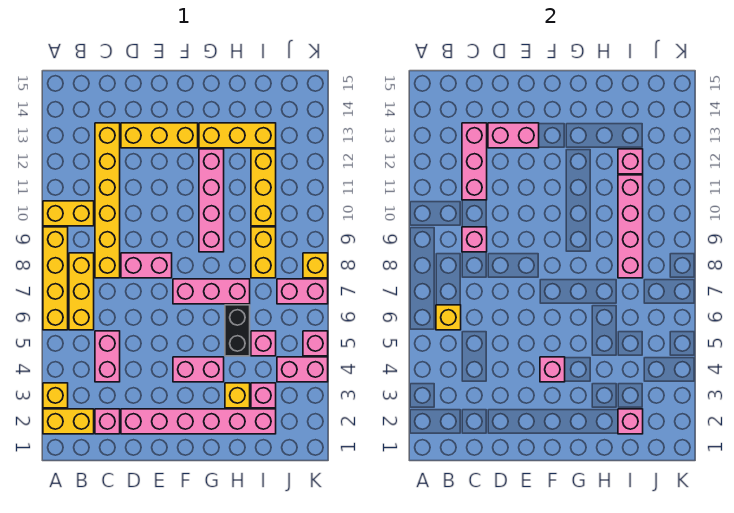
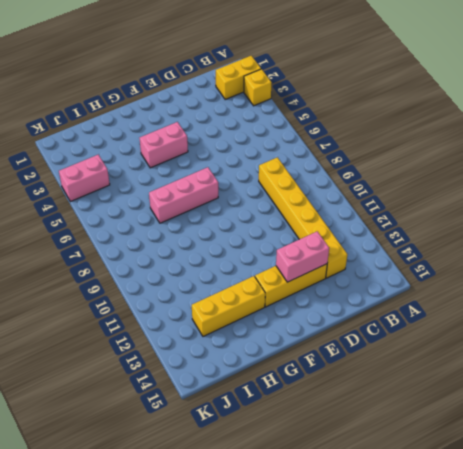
none -> yellow 1x4 brick [43,227,68,330]
none -> yellow 1x2 brick [43,201,94,226]
none -> yellow 1x3 brick [69,253,94,330]
none -> pink 1x1 brick [95,409,120,434]

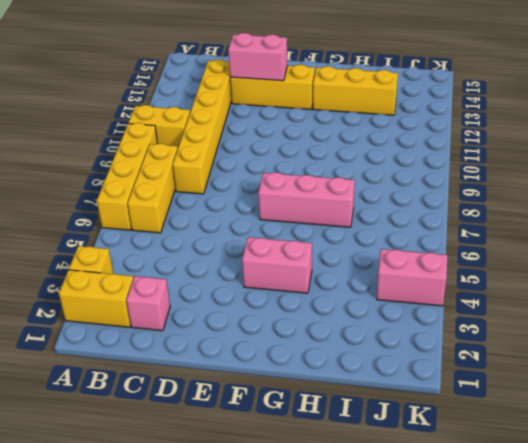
none -> pink 1x2 brick [95,331,120,382]
none -> pink 1x6 brick [121,409,276,434]
none -> pink 1x2 brick [121,253,172,278]
none -> pink 1x4 brick [199,149,224,252]

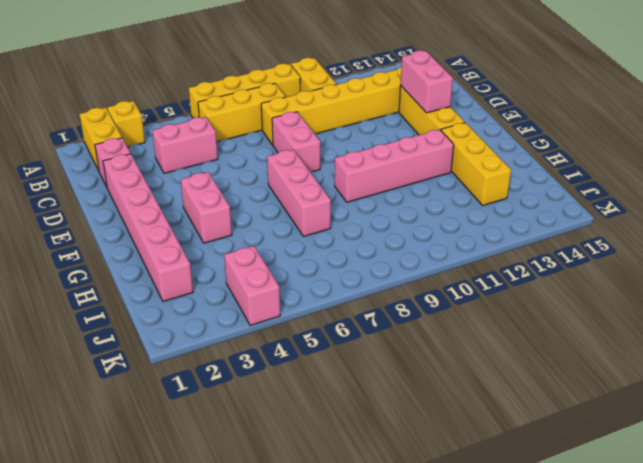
none -> yellow 1x1 brick [225,383,250,408]
none -> black 1x2 brick [225,305,250,356]
none -> pink 1x1 brick [251,383,276,408]
none -> pink 1x1 brick [251,331,276,356]

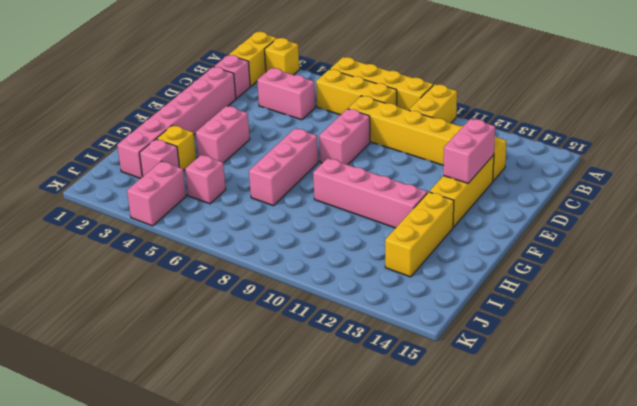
none -> black 1x2 brick [225,305,250,356]
none -> yellow 1x2 brick [251,227,276,278]
none -> yellow 1x3 brick [251,149,276,226]
none -> pink 1x2 brick [277,279,328,304]

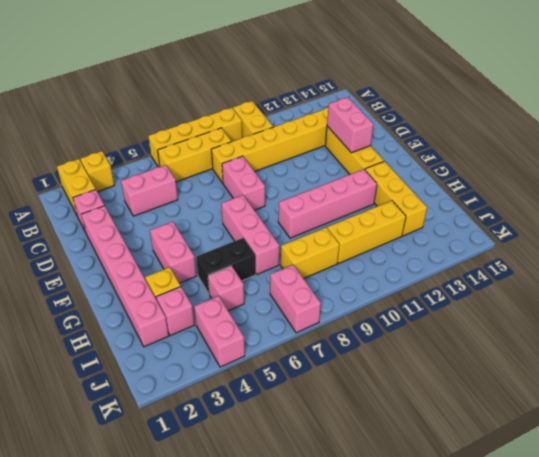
none -> pink 1x1 brick [303,331,328,356]
none -> yellow 1x1 brick [303,253,328,278]
none -> yellow 1x1 brick [436,305,461,330]
none -> pink 1x1 brick [462,227,487,252]

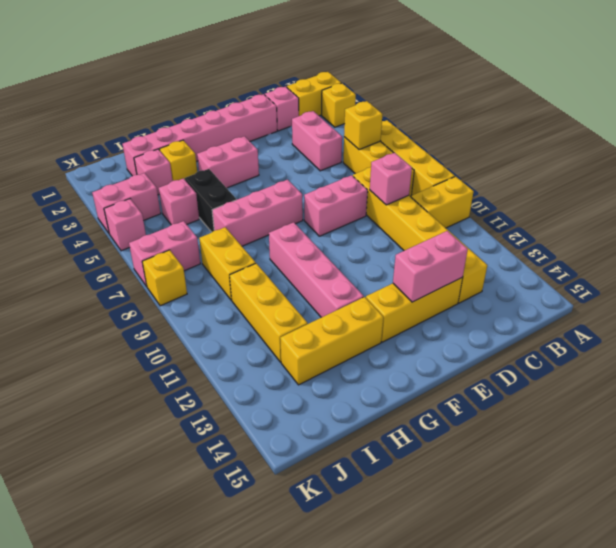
none -> pink 1x3 brick [462,123,487,200]
none -> pink 1x1 brick [540,357,565,382]
none -> pink 1x1 brick [618,409,643,434]
none -> pink 1x4 brick [618,175,643,278]

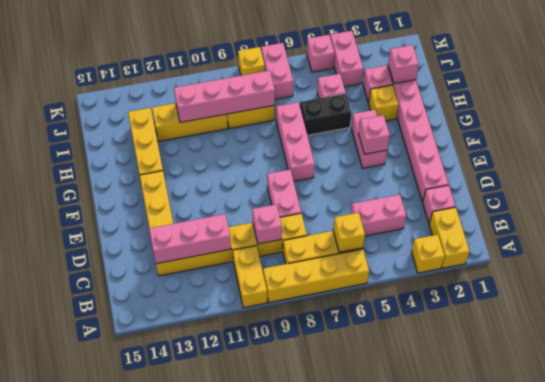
none -> pink 1x4 brick [199,149,224,252]
none -> pink 1x2 brick [488,123,539,148]
none -> pink 1x1 brick [618,149,643,174]

